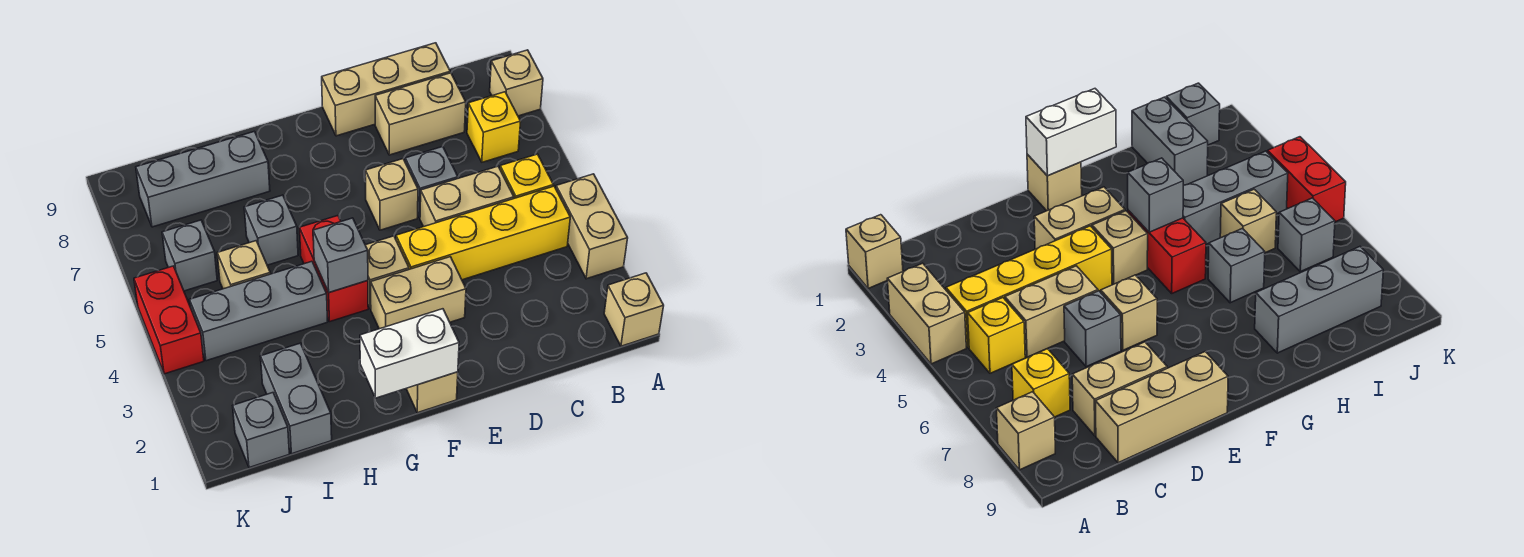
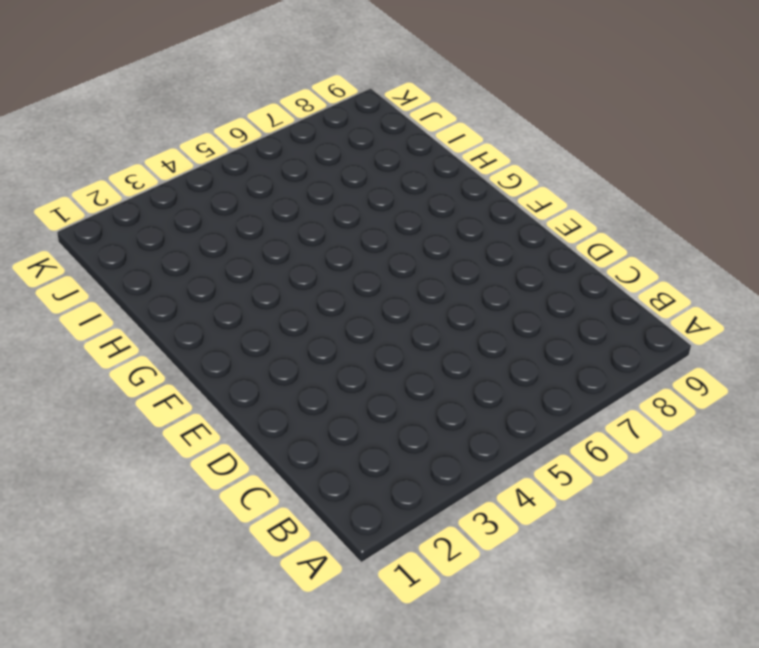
none -> tan 1x1 brick [604,273,664,346]
none -> tan 1x2 brick [556,174,628,279]
none -> tan 1x1 brick [490,50,543,116]

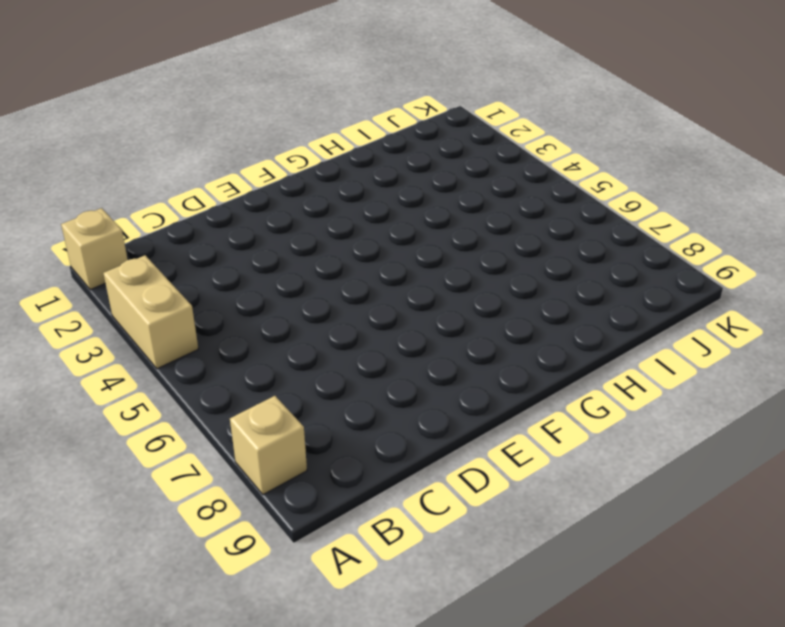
none -> yellow 1x4 brick [396,186,570,280]
none -> yellow 1x1 brick [500,154,553,198]
none -> yellow 1x1 brick [467,92,521,162]

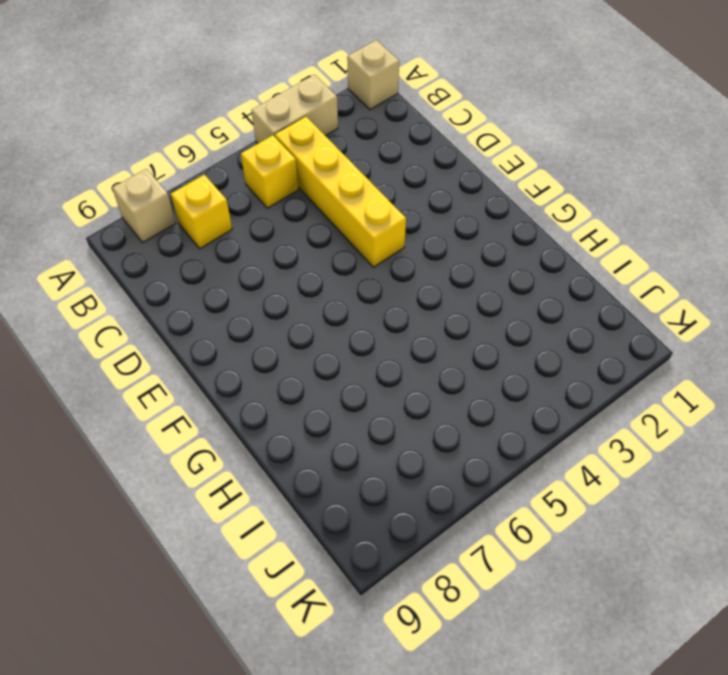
none -> tan 1x2 brick [420,166,514,227]
none -> tan 1x2 brick [375,73,466,155]
none -> tan 1x3 brick [322,43,450,136]

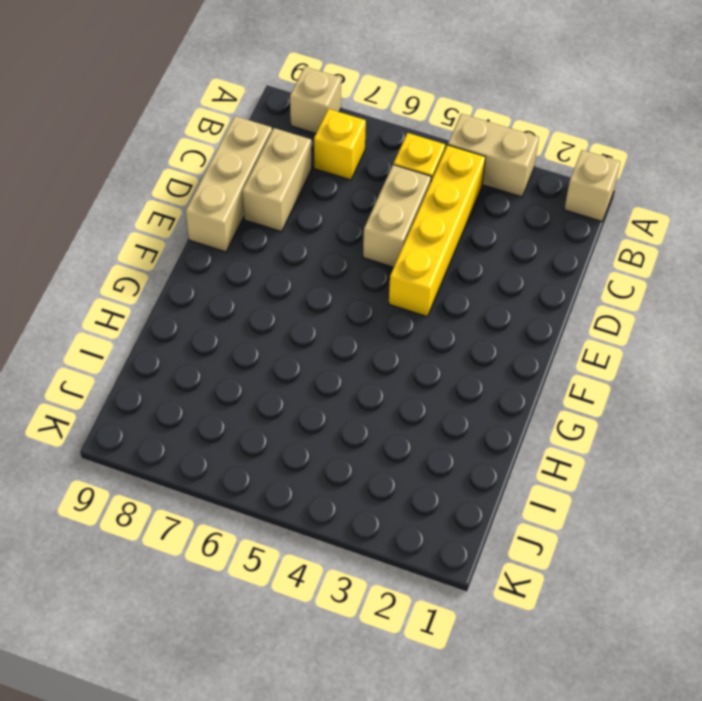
none -> grey 1x1 brick [405,147,458,218]
none -> tan 1x2 brick [371,257,466,329]
none -> tan 1x1 brick [365,159,418,230]

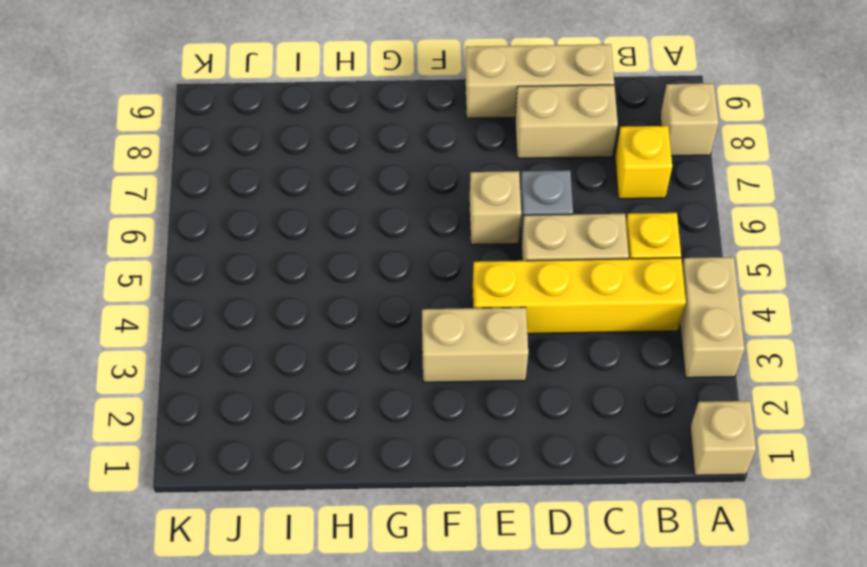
none -> tan 1x1 brick [406,372,458,413]
none -> tan 1x1 brick [366,236,409,309]
none -> red 1x2 brick [300,216,368,321]

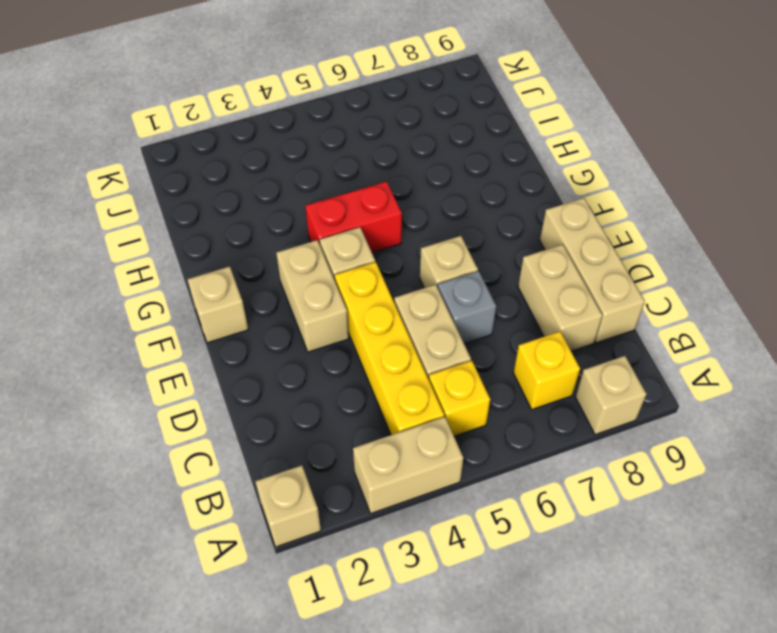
none -> grey 1x3 brick [190,261,328,361]
none -> grey 1x1 brick [244,195,298,265]
none -> grey 1x3 brick [136,131,270,227]

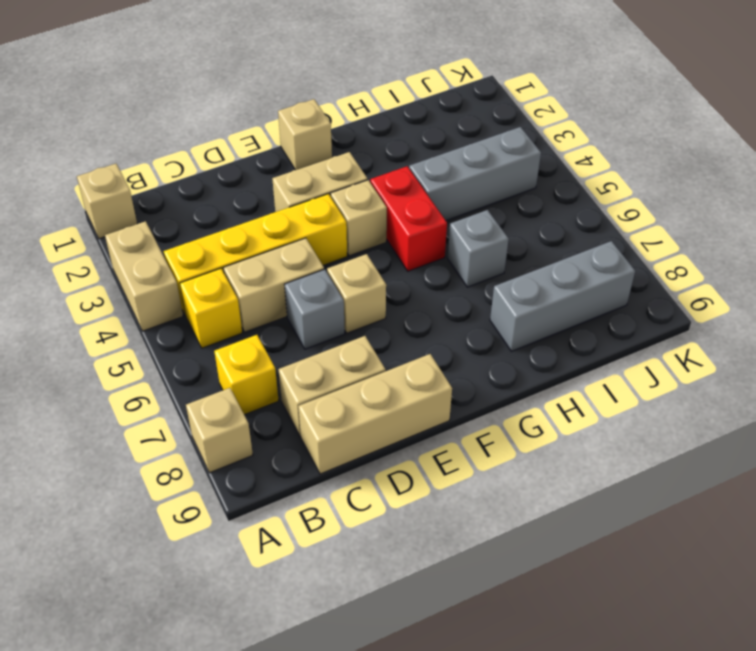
none -> grey 1x2 brick [261,343,332,454]
none -> tan 1x1 brick [217,241,270,289]
none -> grey 1x1 brick [233,393,289,468]

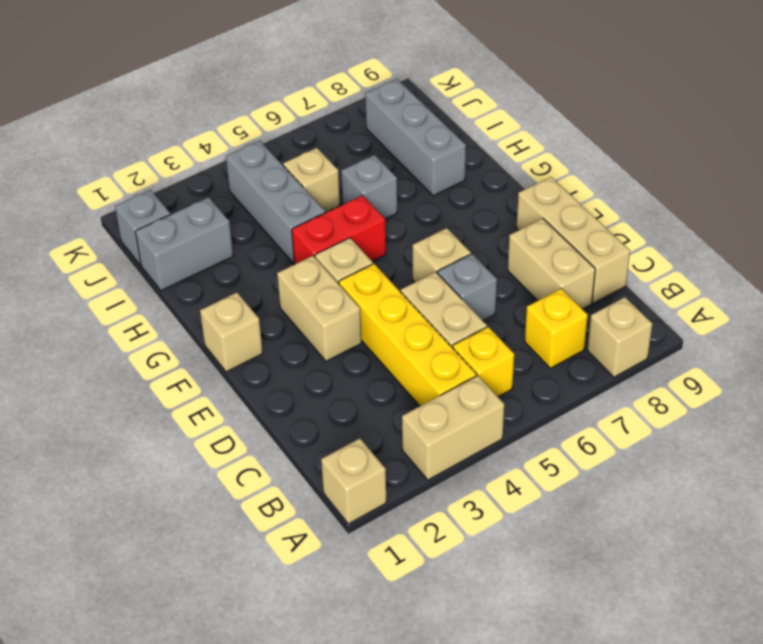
none -> grey 1x1 brick [162,220,217,291]
none -> red 1x2 brick [134,266,204,374]
none -> white 1x2 brick [360,309,459,398]

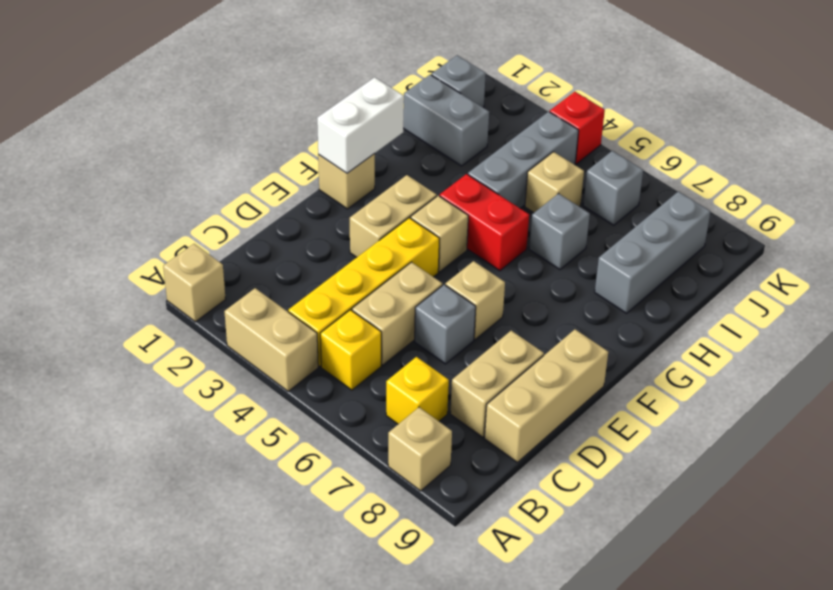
red 1x1 brick [550,92,605,164] -> red 1x2 brick [134,266,204,374]
none -> grey 1x1 brick [313,218,368,292]

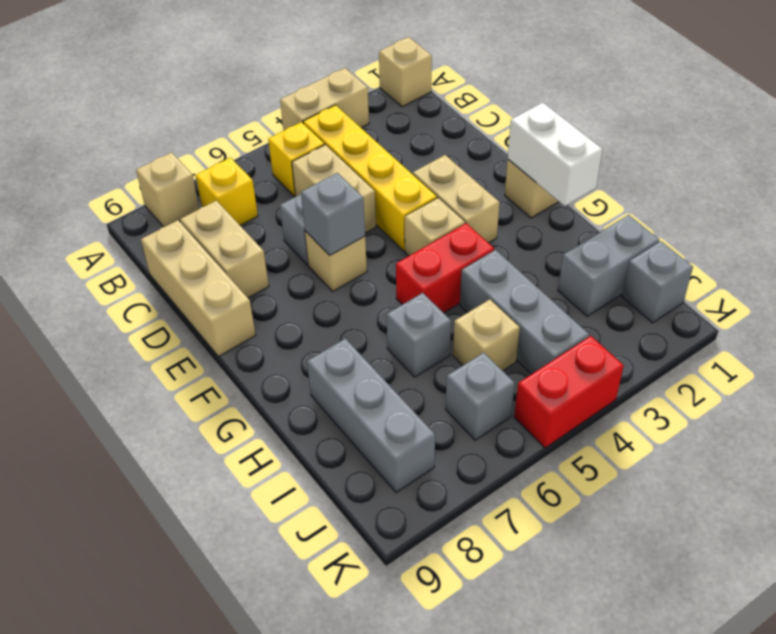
grey 1x1 brick [301,173,365,255] -> grey 1x1 brick moved to [313,218,368,292]

